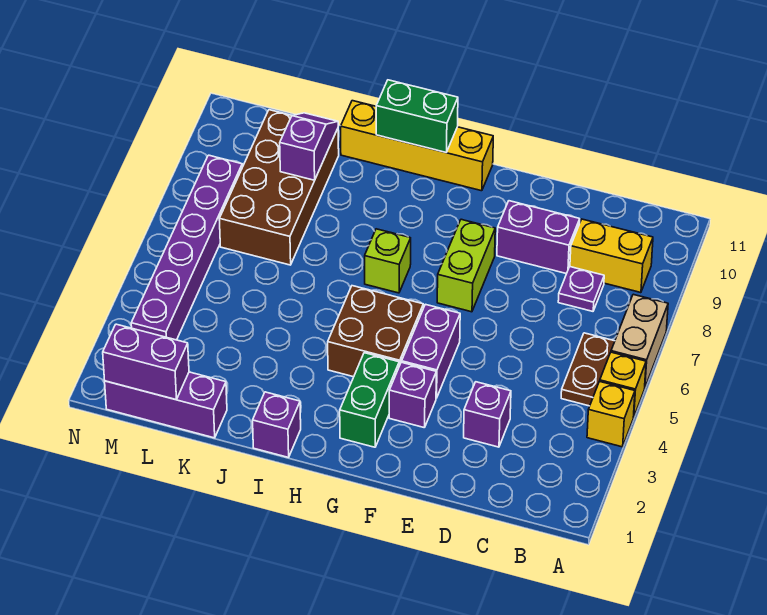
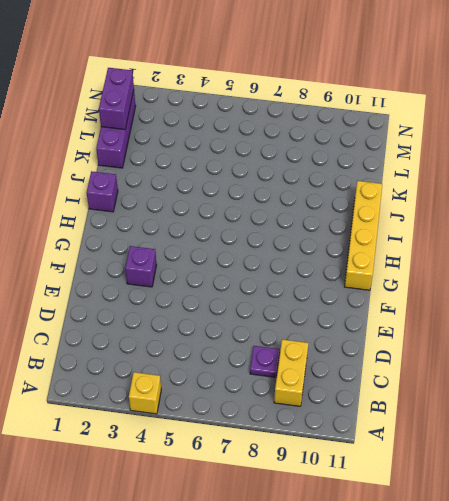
none -> yellow 1x1 brick [600,352,646,417]
none -> tan 1x2 brick [611,294,668,387]
none -> brown 1x2 plate [561,333,615,406]

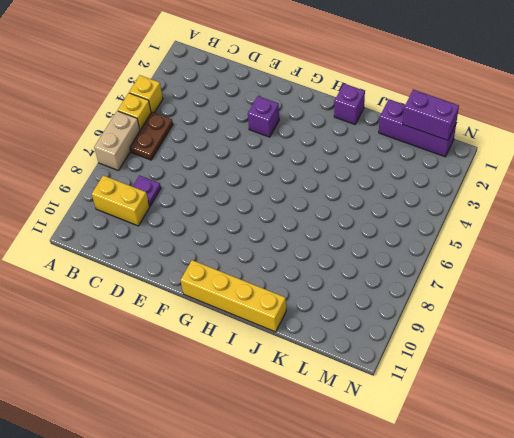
none -> purple 1x1 brick [464,382,511,447]
none -> purple 1x2 brick [497,201,580,274]
none -> purple 1x2 brick [402,304,460,398]

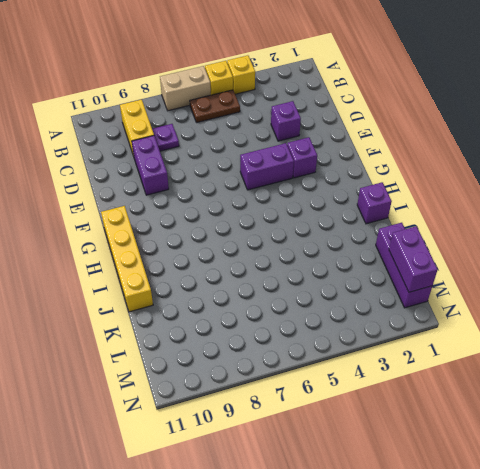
none -> lime 1x2 brick [437,219,495,312]
none -> green 1x2 brick [340,353,399,447]
none -> brown 2x2 brick [328,286,423,377]

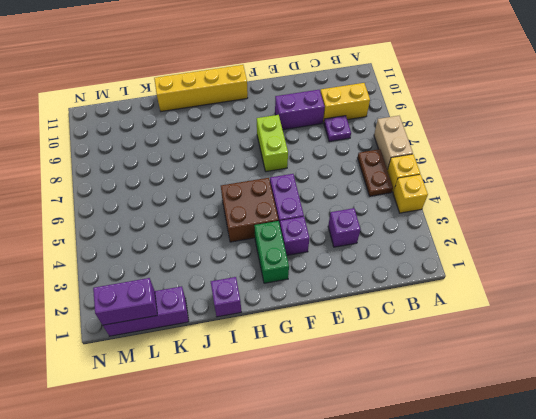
none -> lime 1x1 brick [365,229,411,293]
none -> brown 2x4 brick [219,110,339,265]
none -> purple 1x6 brick [131,155,242,340]

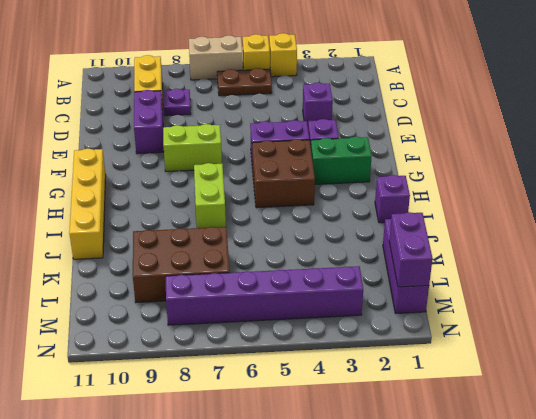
lime 1x2 brick [194,163,226,228] -> lime 1x1 brick [365,229,411,293]
brown 2x3 brick [133,227,230,303] -> brown 2x4 brick [219,110,339,265]
none -> green 1x2 brick [376,80,458,153]
none -> purple 1x2 slope [280,113,338,180]

